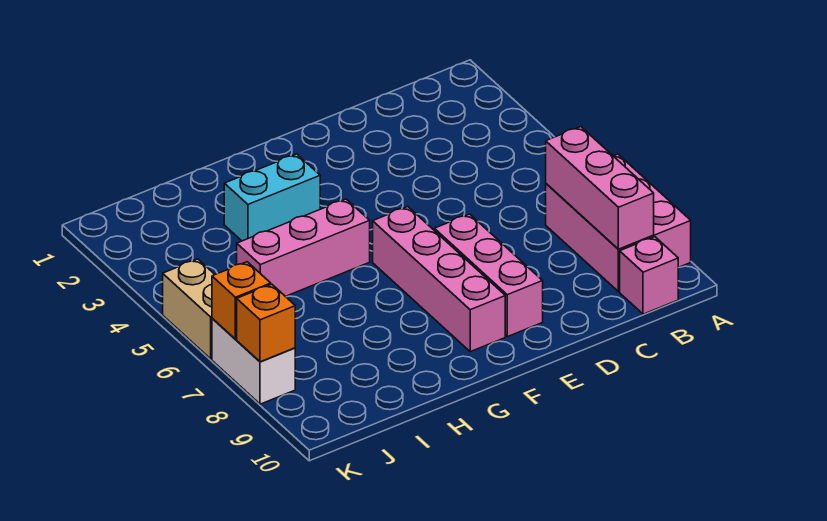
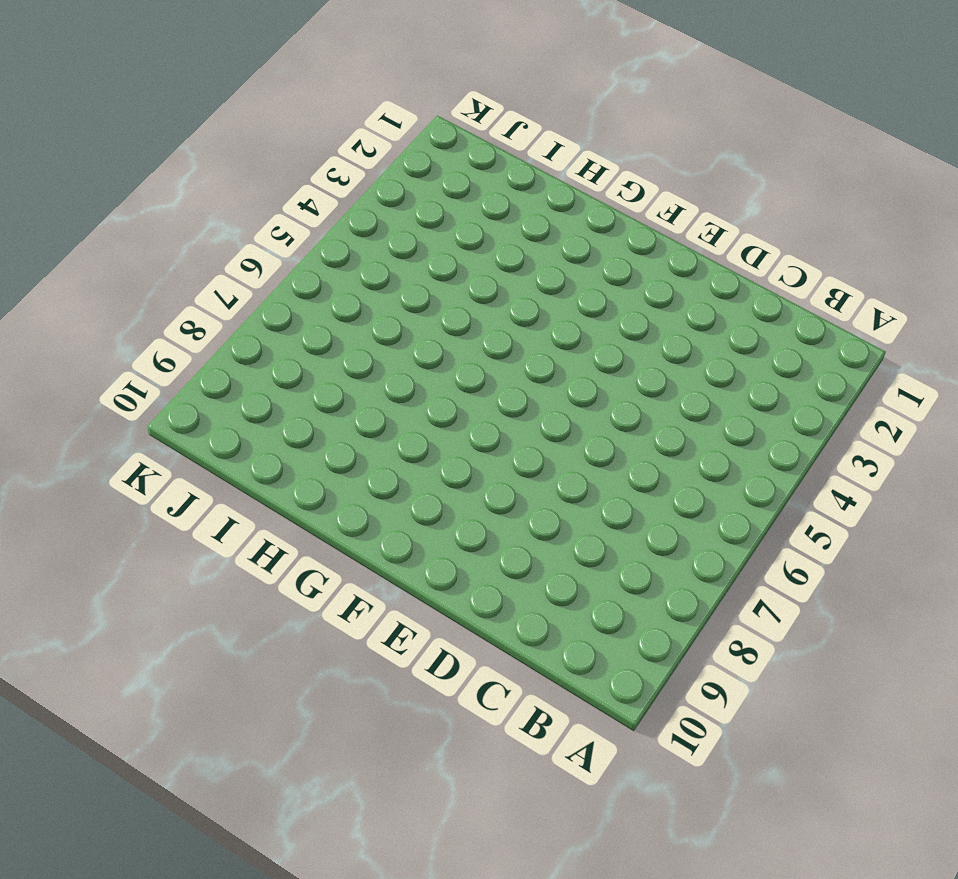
none -> pink 2x3 brick [546,154,691,292]
none -> pink 1x1 brick [620,237,679,314]

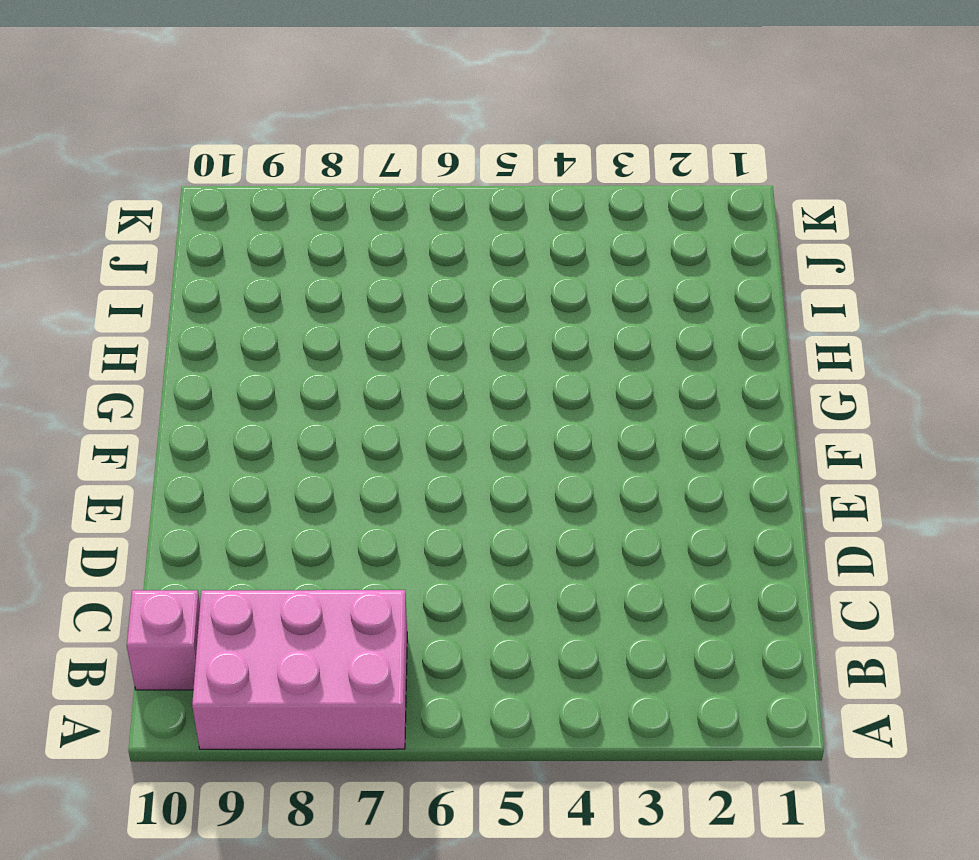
none -> pink 1x3 brick [434,214,543,337]
none -> pink 1x4 brick [373,207,505,352]

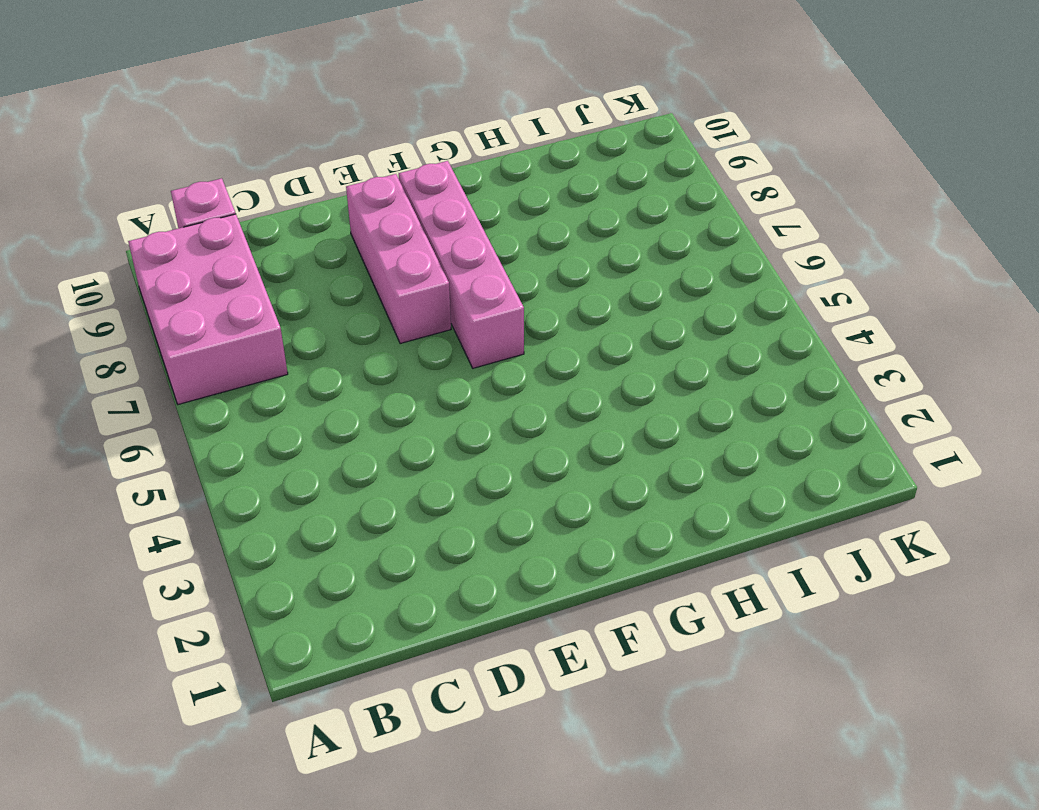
none -> cyan 1x2 brick [224,154,320,241]
none -> pink 1x3 brick [237,199,370,296]

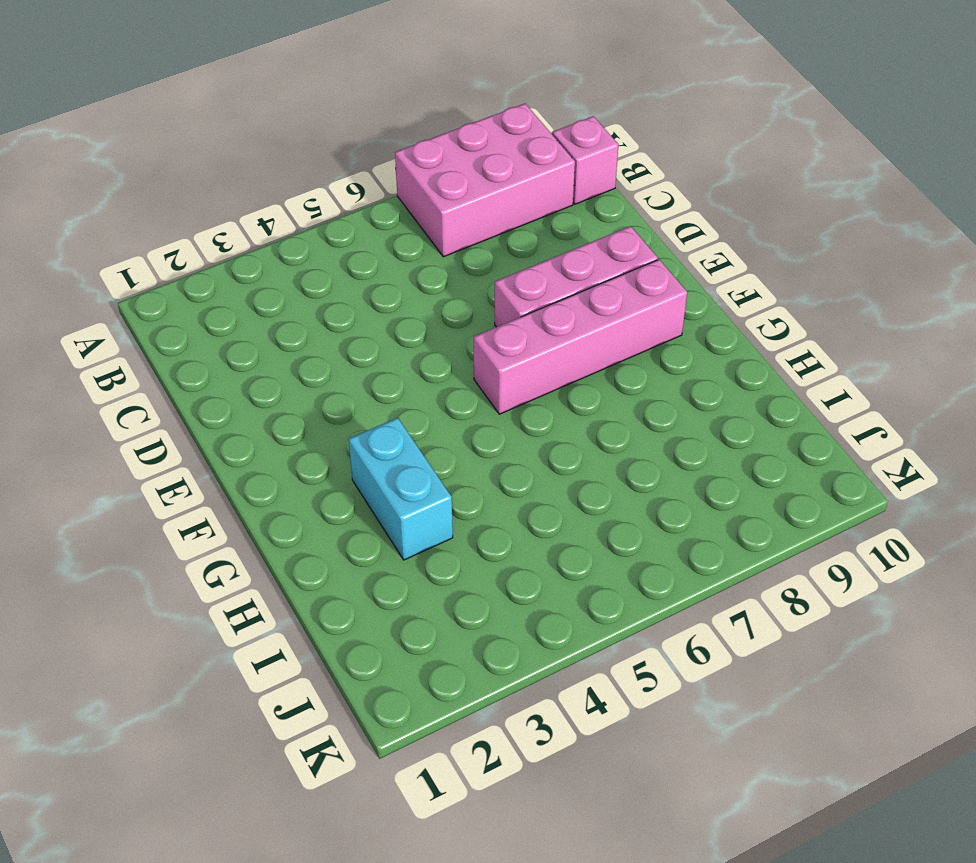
none -> pink 1x3 brick [237,199,370,296]
none -> tan 1x2 brick [163,259,215,359]

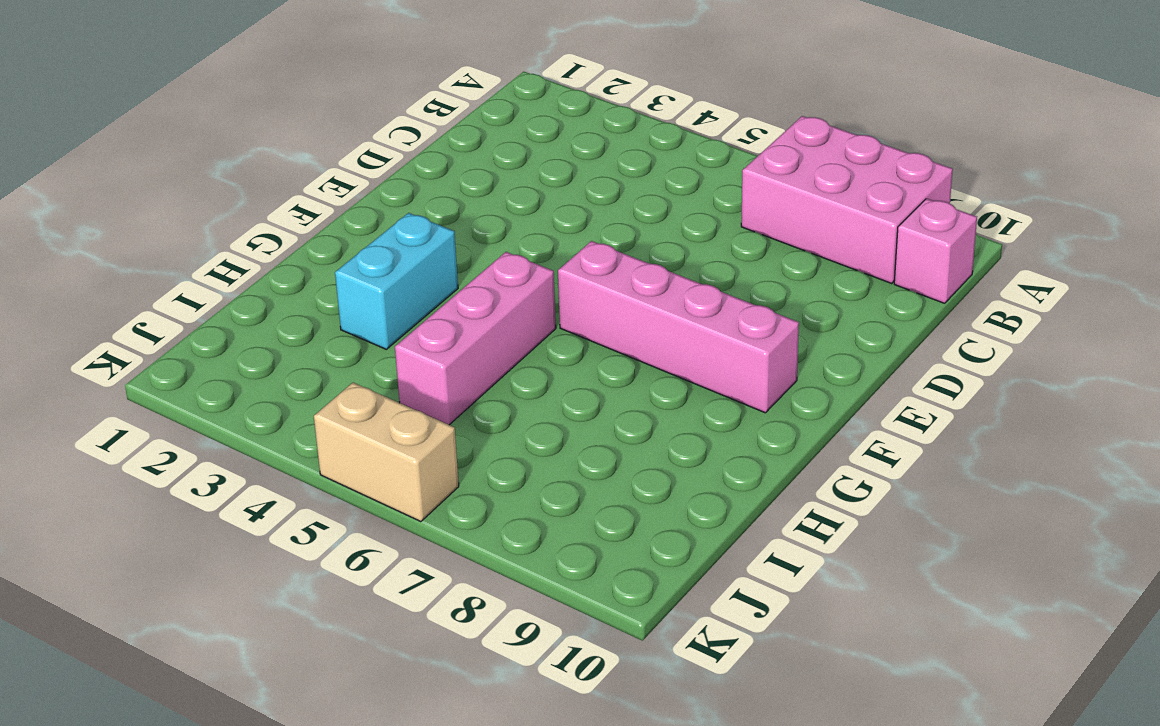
none -> pink 1x3 brick [434,214,543,337]
none -> white 1x2 brick [212,318,295,404]

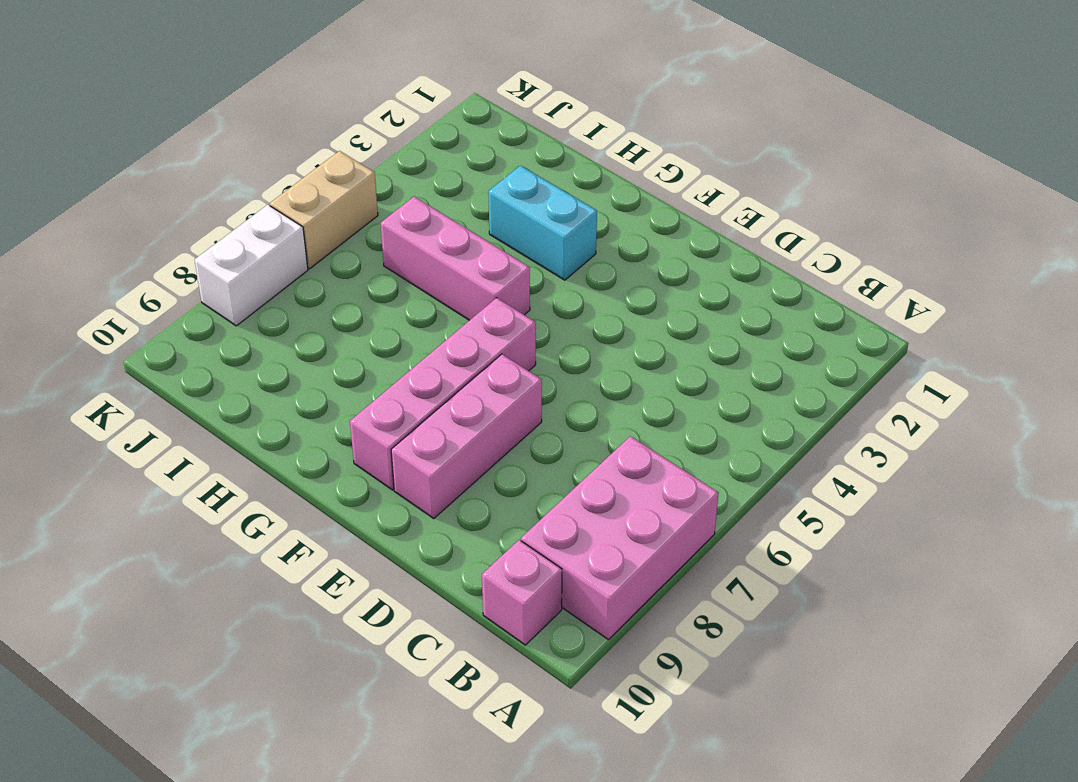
none -> pink 1x3 brick [546,127,654,249]
none -> orange 1x1 brick [212,262,271,339]

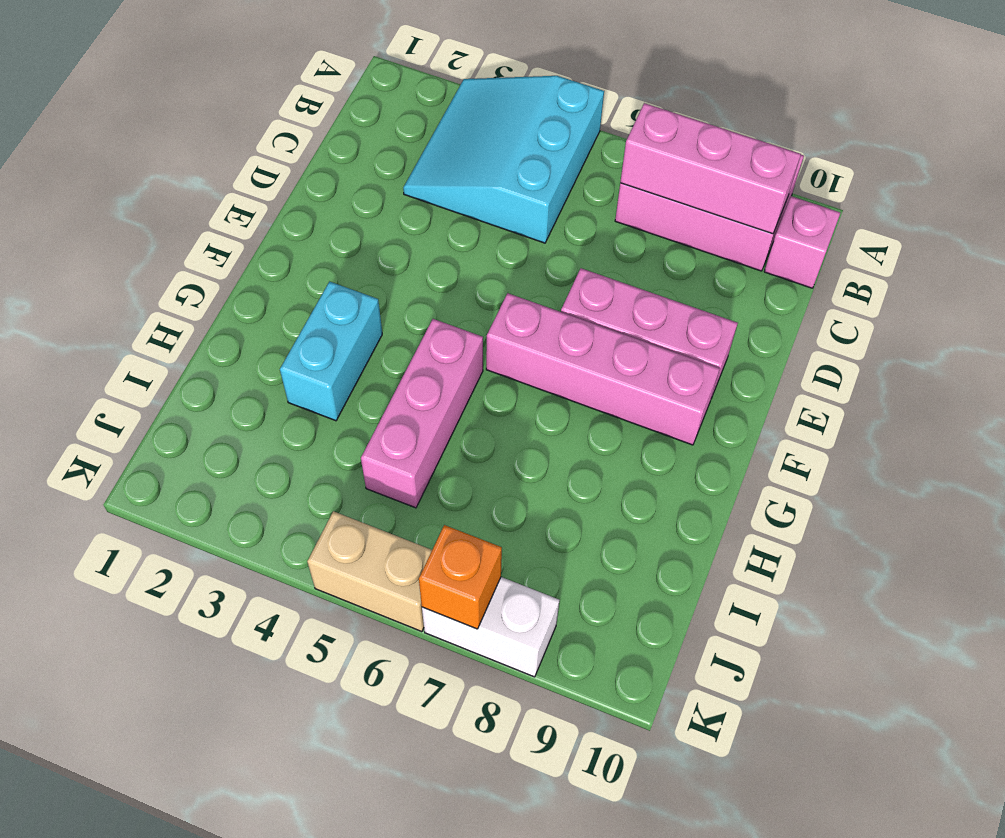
cyan 3x3 slope [403,76,604,243] -> none
none -> orange 1x1 brick [237,284,295,362]

